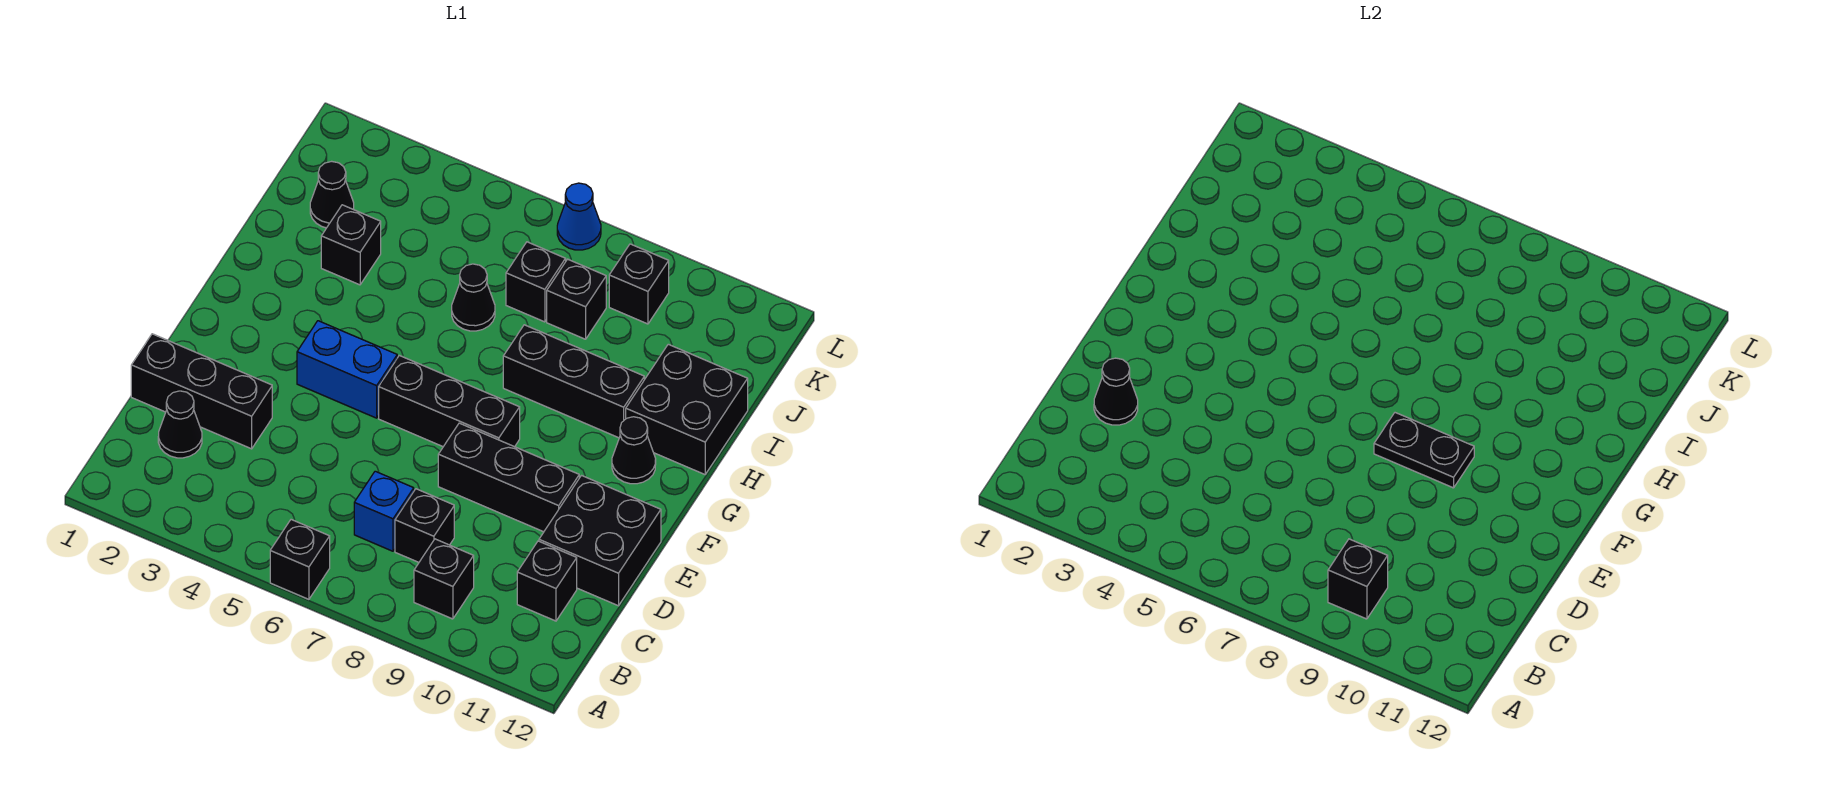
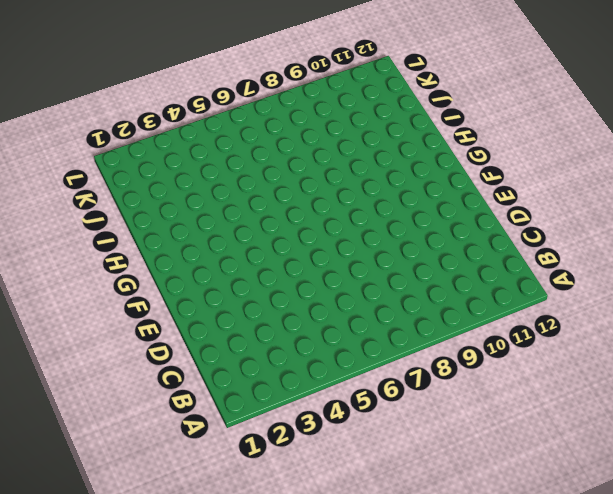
none -> black 1x1 brick [270,520,330,599]
none -> black 1x1 brick [414,539,474,619]
none -> black 1x1 cone [158,391,202,458]

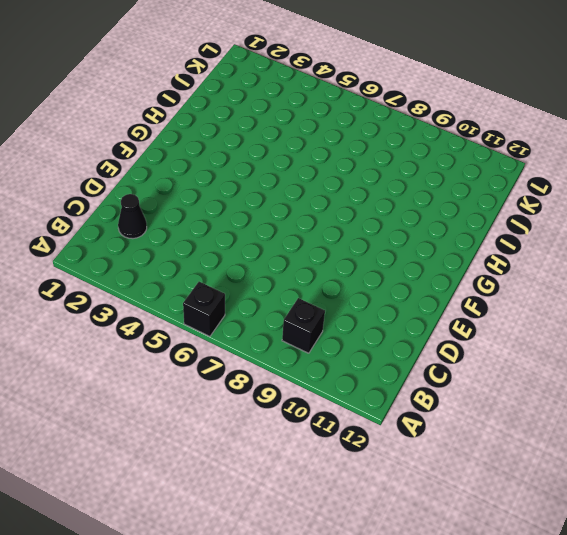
none -> blue 1x1 brick [354,471,414,551]
none -> black 1x1 brick [395,489,454,562]
none -> black 1x1 brick [517,541,577,621]

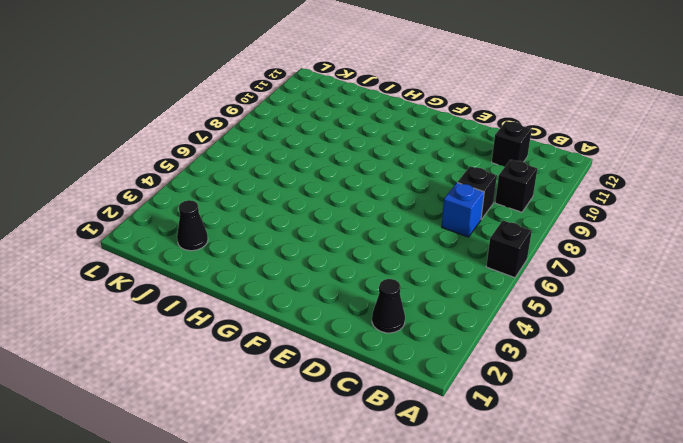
none -> black 1x3 brick [131,334,272,449]
none -> black 2x2 brick [539,476,661,606]
none -> black 1x3 brick [438,423,579,532]

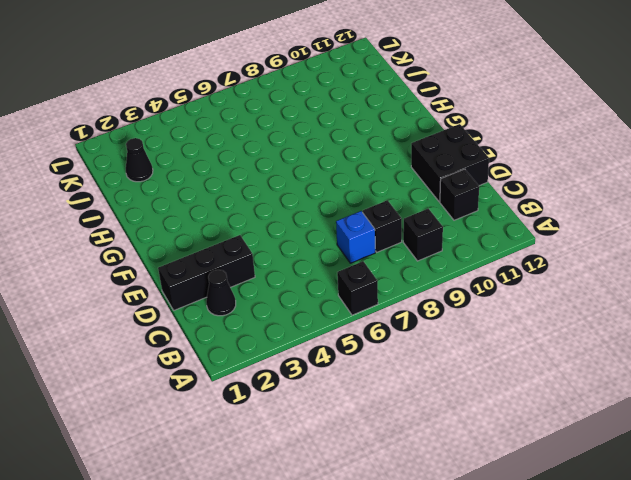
none -> black 1x3 brick [438,423,579,532]
none -> blue 1x2 brick [297,321,397,418]
none -> black 1x3 brick [379,355,520,447]

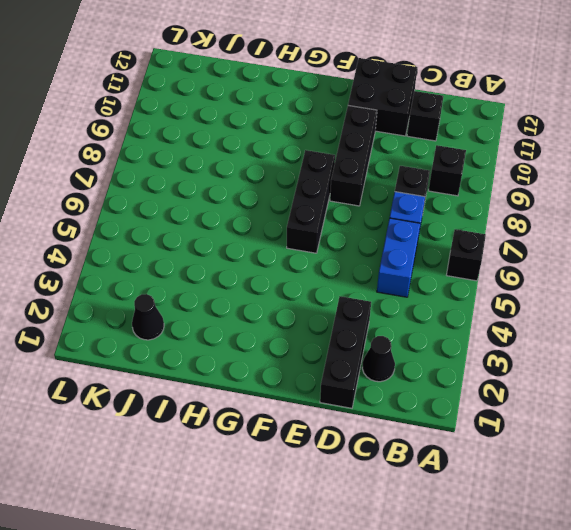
blue 1x2 brick [377,218,420,297] -> blue 1x2 brick moved to [297,321,397,418]
none -> black 1x1 cone [612,417,656,484]
none -> black 1x3 brick [503,325,644,438]
none -> black 2x2 brick [626,344,748,474]

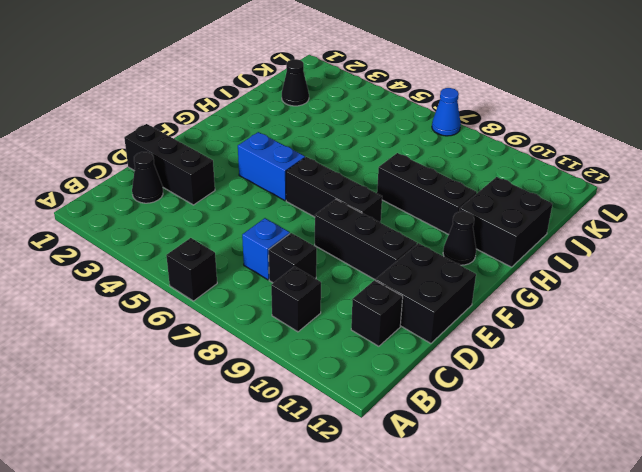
none -> black 1x1 brick [321,205,381,285]
none -> black 1x1 cone [452,264,495,331]
none -> black 1x1 brick [506,242,566,322]

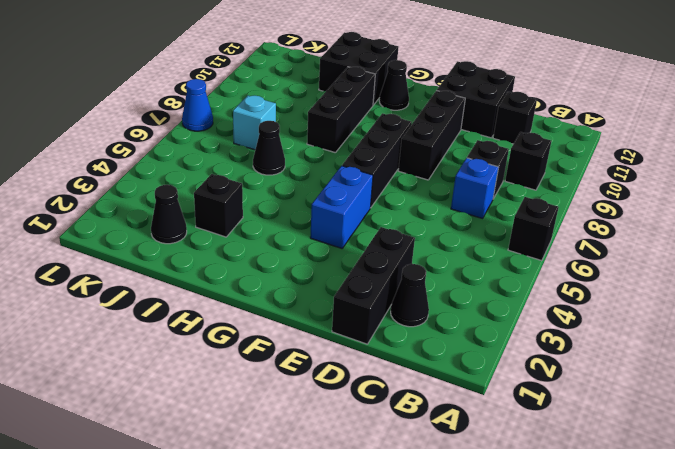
cyan 1x1 brick [233,95,276,150] -> black 1x1 brick [506,242,566,322]
none -> black 1x1 brick [547,259,606,339]
none -> black 1x1 brick [609,244,669,324]
none -> black 1x1 brick [1328,539,1388,619]

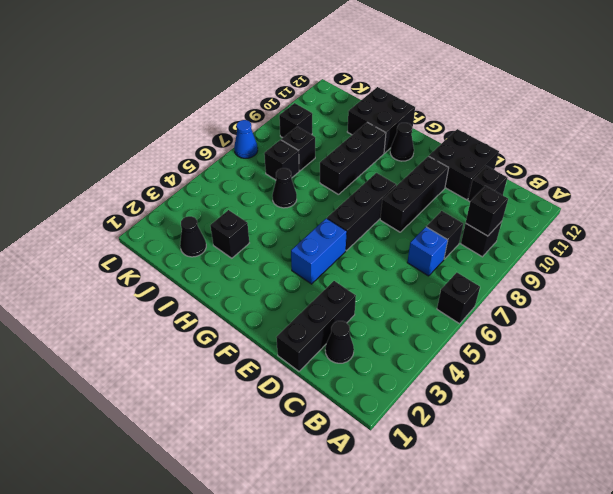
none -> black 1x1 cone [1094,358,1138,425]
none -> black 1x2 plate [1374,413,1474,488]

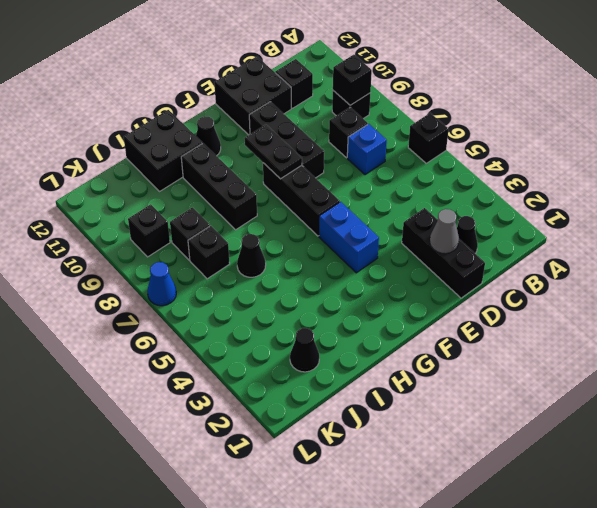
grey 1x1 cone [430,209,459,254] -> black 1x1 cone [1094,358,1138,425]
none -> black 1x1 brick [321,205,381,285]

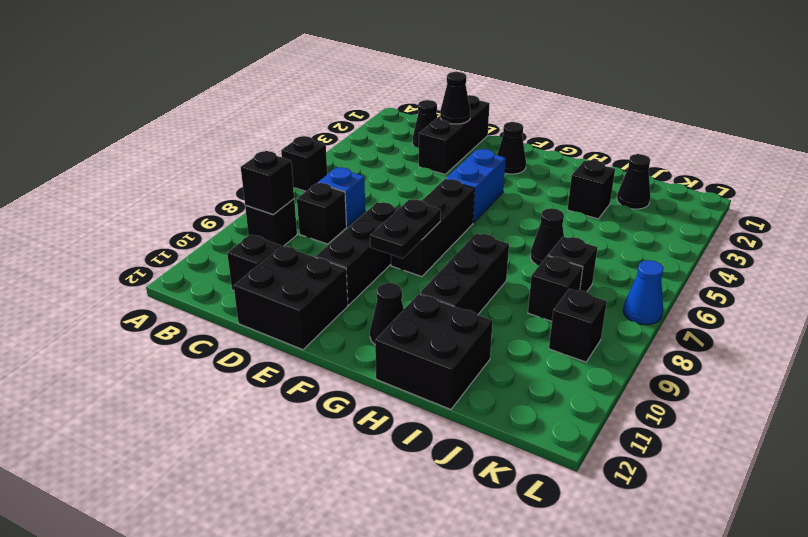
black 1x1 cone [497,122,526,174] -> none

